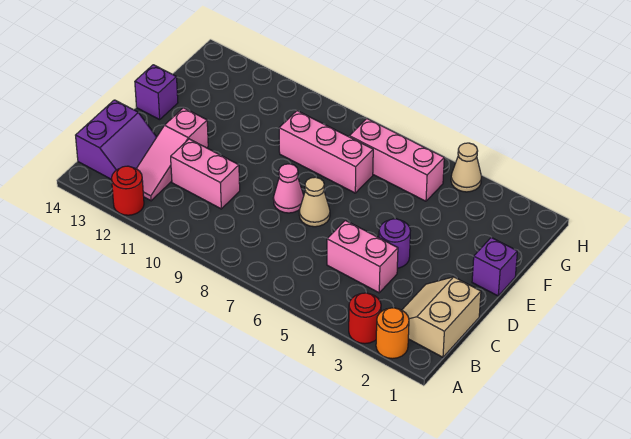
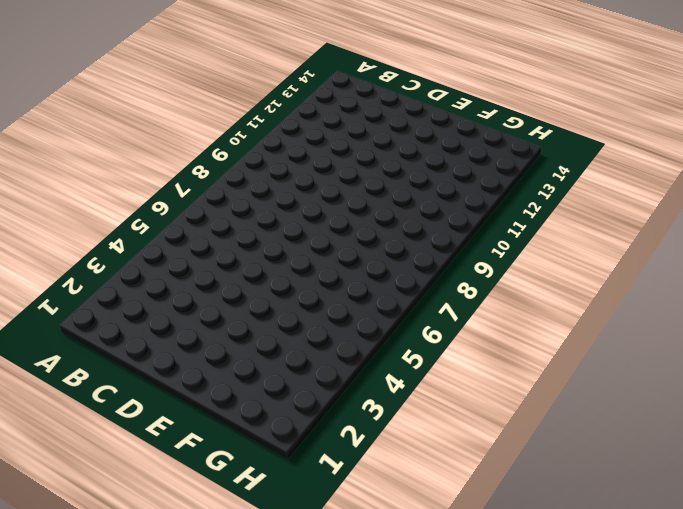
none -> orange 1x1 round brick [376,308,409,359]
none -> red 1x1 round brick [349,293,381,344]
none -> red 1x1 round brick [112,166,144,215]

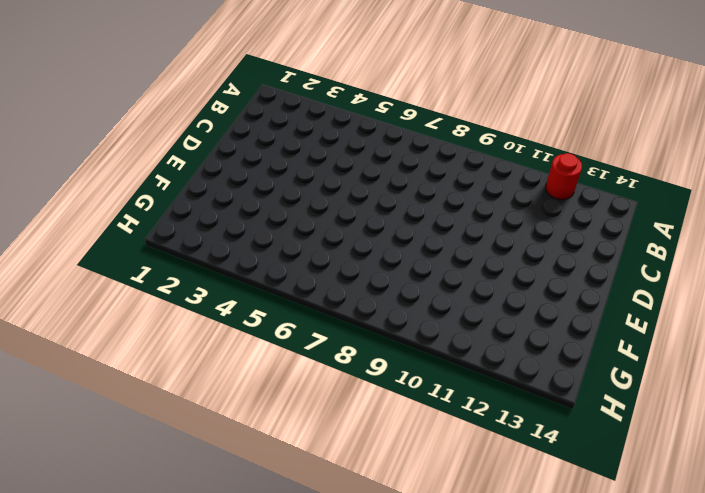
none -> orange 1x1 round brick [376,308,409,359]
none -> red 1x1 round brick [349,293,381,344]
none -> tan 2x2 slope [402,277,481,357]

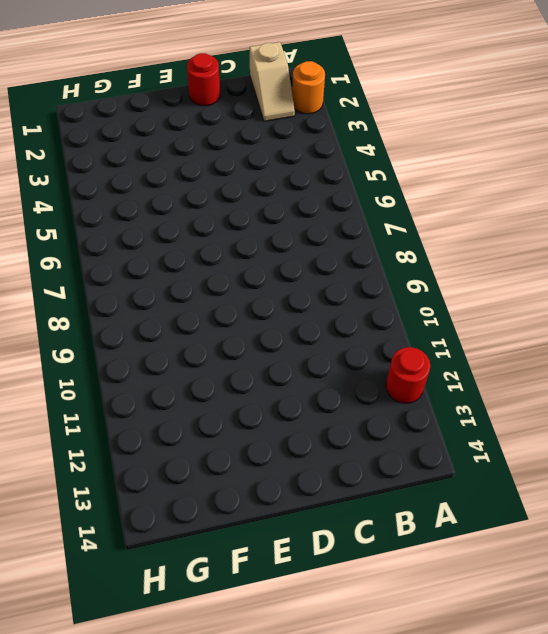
tan 1x2 slope [250,42,295,121] -> tan 2x2 slope [402,277,481,357]
red 1x1 round brick [187,53,220,106] -> red 1x1 round brick moved to [349,293,381,344]
none -> pink 1x3 slope [136,108,208,201]
none -> purple 2x2 slope [76,100,156,180]
none -> pink 1x2 brick [327,220,398,293]

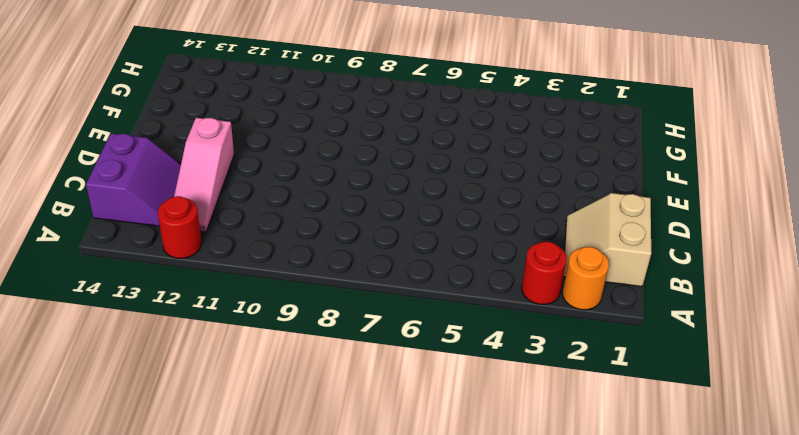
none -> pink 1x2 brick [327,220,398,293]
none -> pink 1x2 brick [171,139,240,209]
none -> purple 1x1 round brick [379,219,410,268]

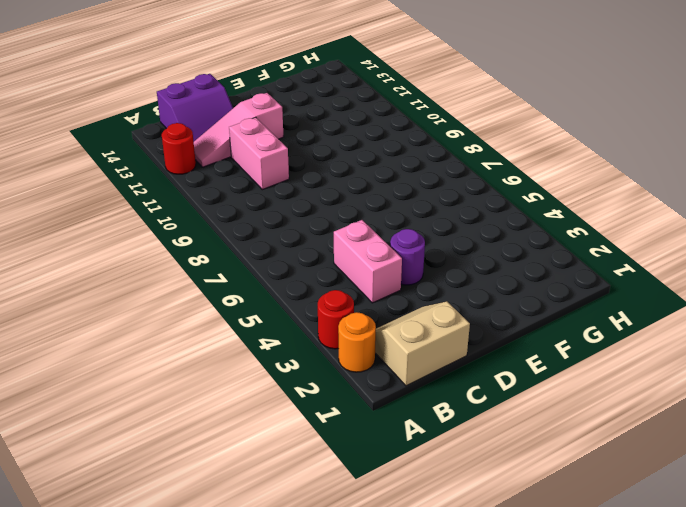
none -> tan 1x1 cone [299,177,330,227]
none -> pink 1x1 cone [273,164,304,213]
none -> purple 1x1 brick [472,237,517,296]

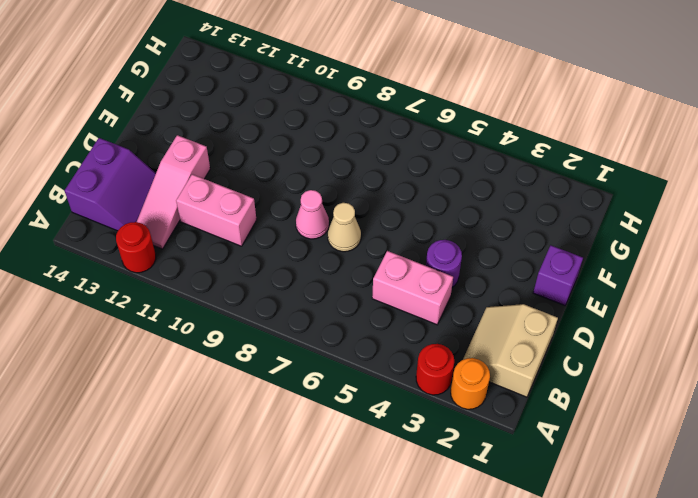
none -> purple 1x1 brick [135,65,178,120]
none -> pink 1x3 brick [279,111,373,193]
none -> pink 1x3 brick [349,119,444,201]

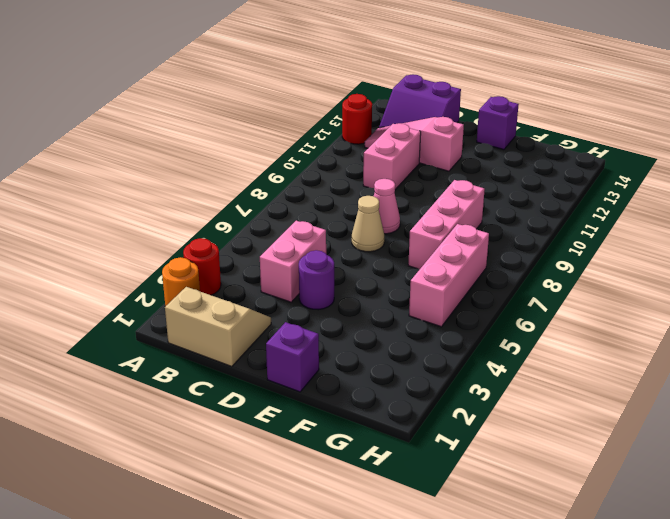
none -> tan 1x1 cone [451,143,482,192]

